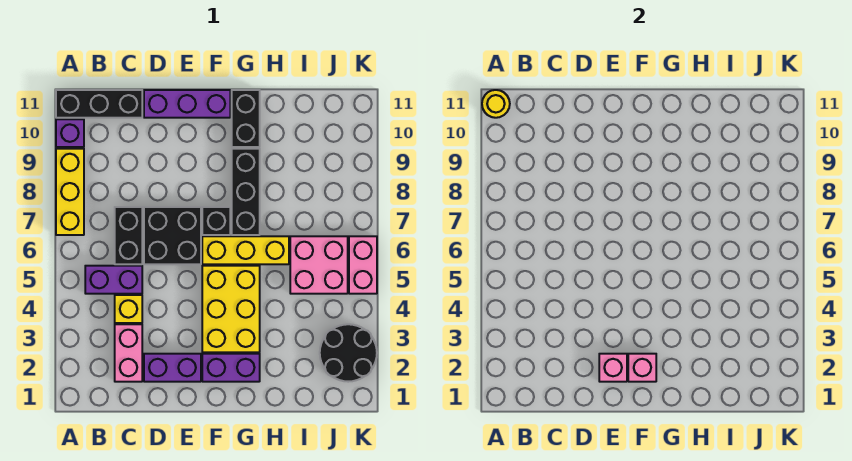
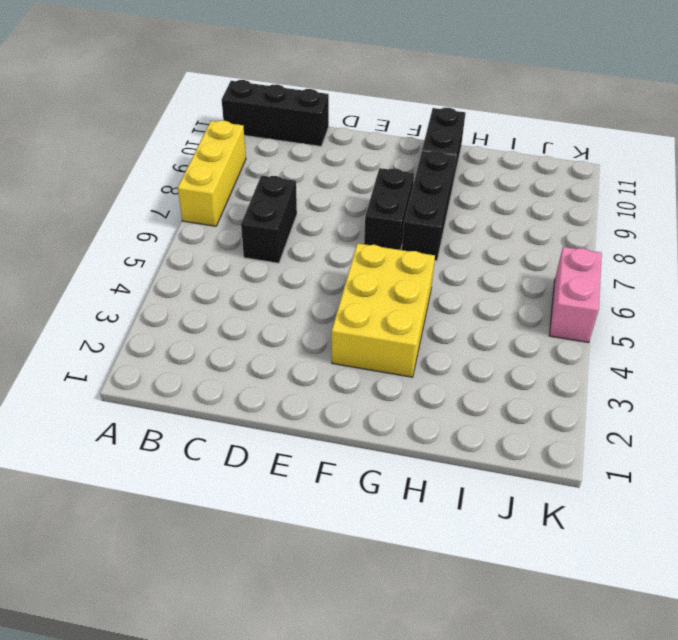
black 1x2 brick [364,168,414,250] -> black 1x1 brick [202,207,230,235]
none -> purple 1x1 brick [56,119,84,147]
none -> purple 1x2 brick [85,266,142,294]
none -> pink 1x2 brick [115,324,142,382]

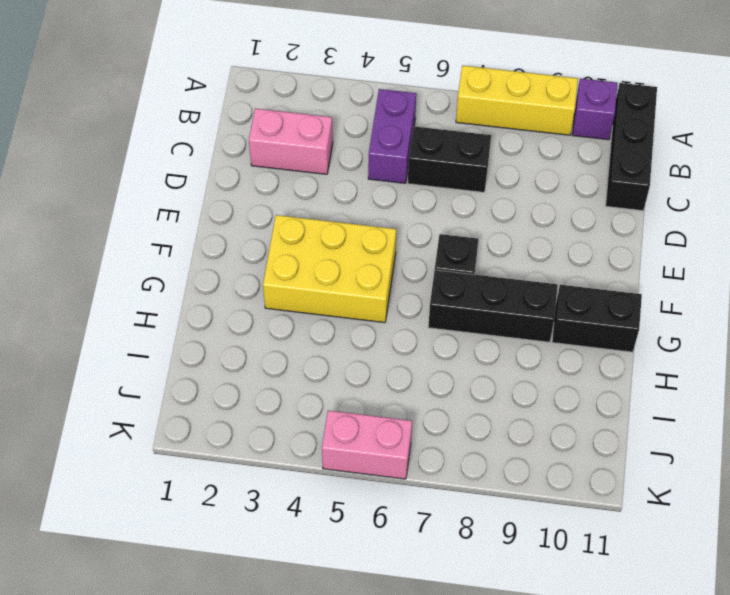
none -> yellow 1x1 brick [115,295,142,323]
none -> purple 1x2 brick [144,354,201,382]
none -> black 2x2 brick [144,207,201,264]

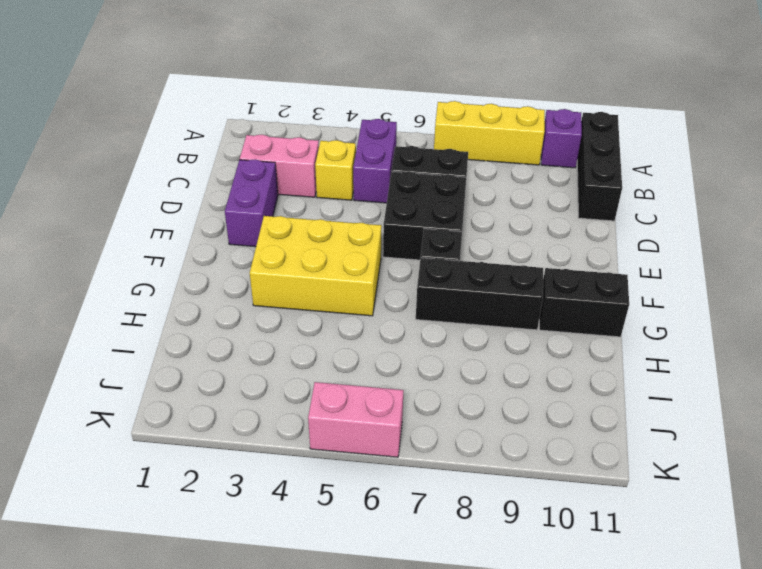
none -> purple 1x3 brick [144,90,230,118]
none -> purple 1x2 brick [202,354,260,382]
none -> yellow 1x3 brick [202,236,289,264]

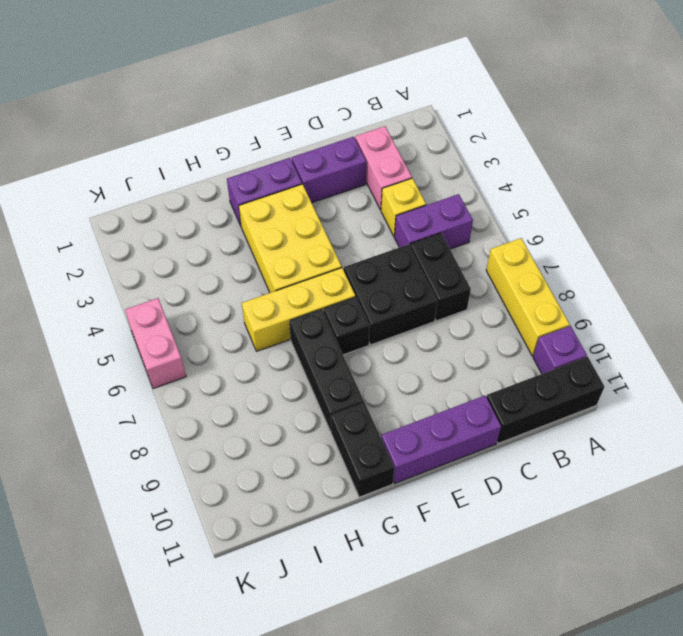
none -> pink 2x2 brick [290,236,348,294]
none -> black 2x2 round brick [320,324,377,382]
none -> yellow 1x1 round brick [482,90,510,118]

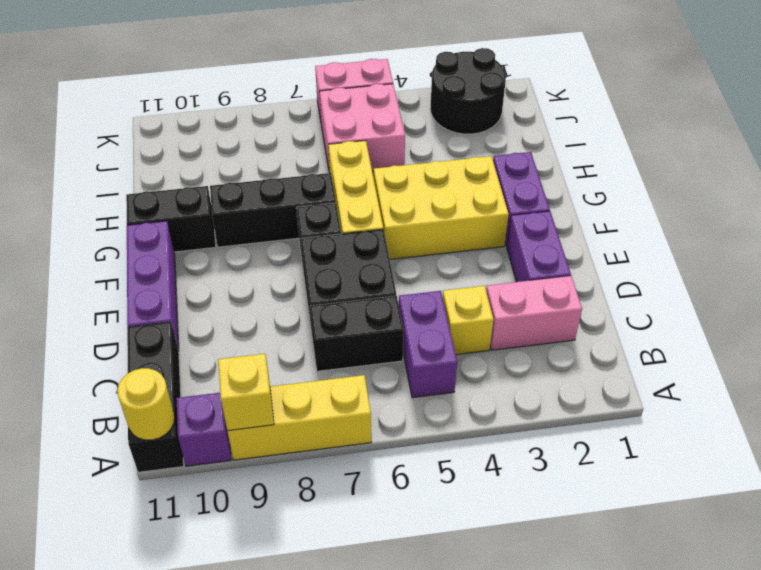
yellow 1x1 brick [218,354,274,431] -> none
none -> pink 1x1 brick [599,354,627,382]
none -> pink 1x1 brick [628,354,656,382]

